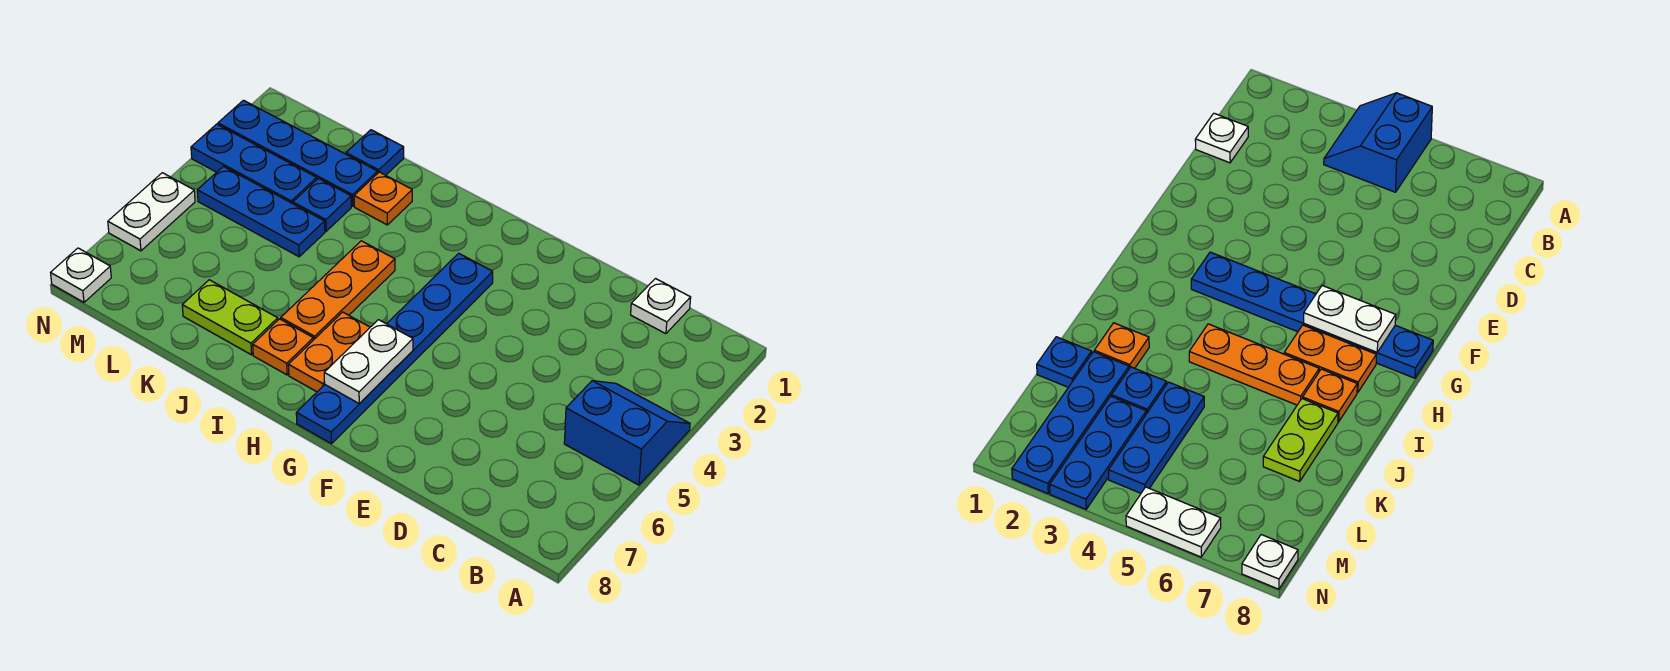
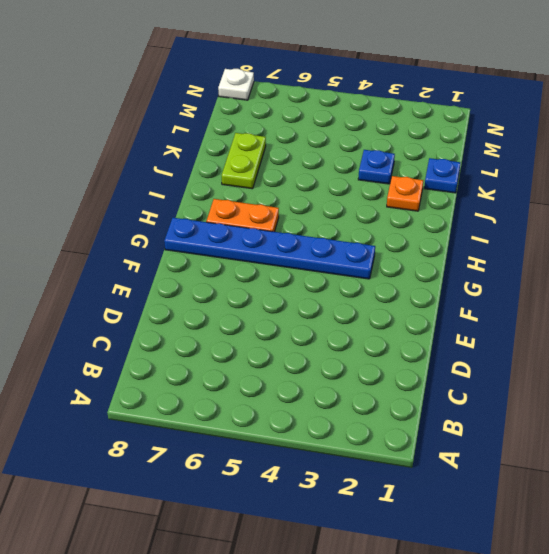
none -> blue 2x2 slope [564,381,690,485]
none -> white 1x1 plate [631,279,691,334]
none -> orange 1x3 plate [281,241,395,340]

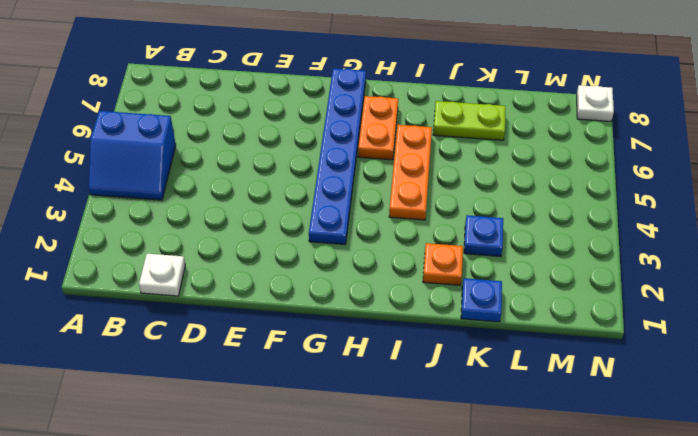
none -> orange 1x1 plate [253,319,313,375]
none -> blue 1x4 plate [218,100,378,206]
none -> blue 1x3 plate [197,166,325,257]

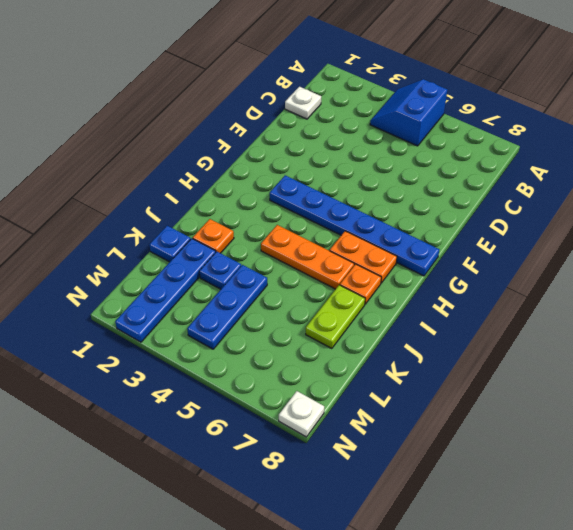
none -> blue 1x3 plate [191,124,317,204]
none -> white 1x2 plate [108,173,195,251]
none -> white 1x2 plate [324,320,413,404]

